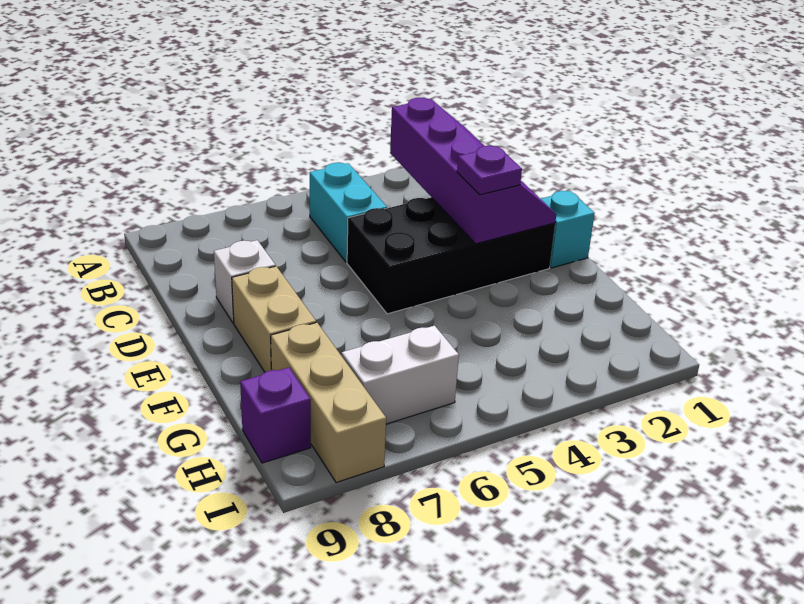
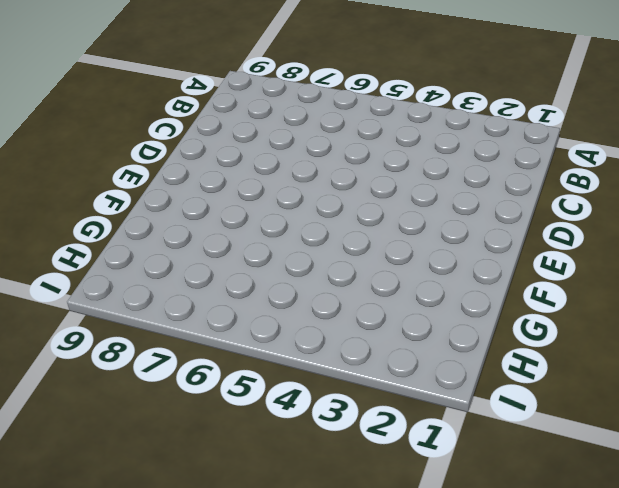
none -> cyan 1x2 brick [310,163,387,262]
none -> black 2x4 brick [347,197,555,314]

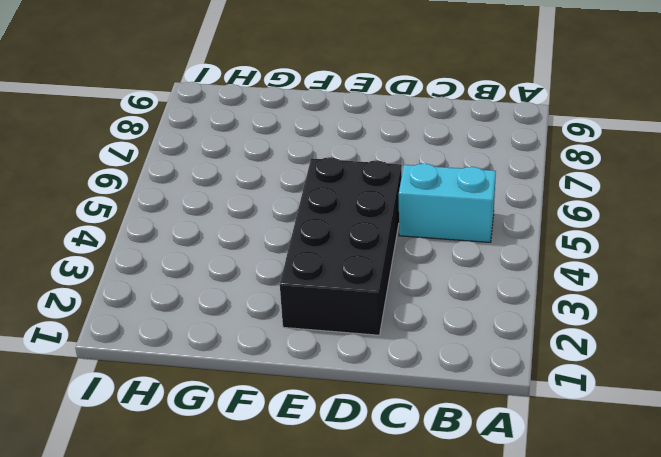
none -> white 1x1 brick [214,240,275,323]
none -> cyan 1x1 brick [541,191,595,268]

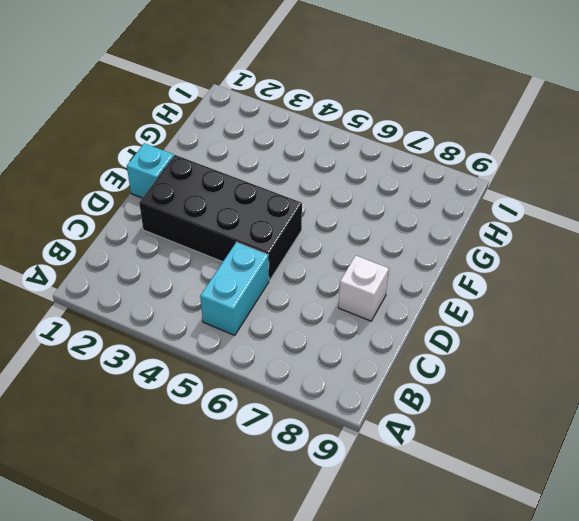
none -> tan 1x2 brick [232,266,316,372]
none -> tan 1x3 brick [271,323,386,483]

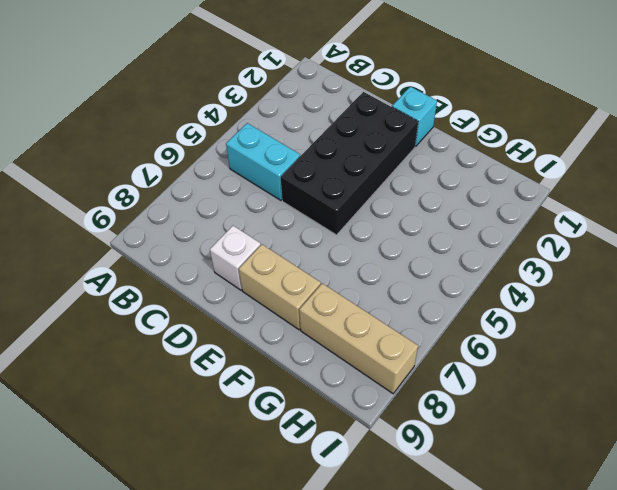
none -> white 1x2 brick [342,326,459,424]
none -> purple 1x1 brick [240,367,311,463]

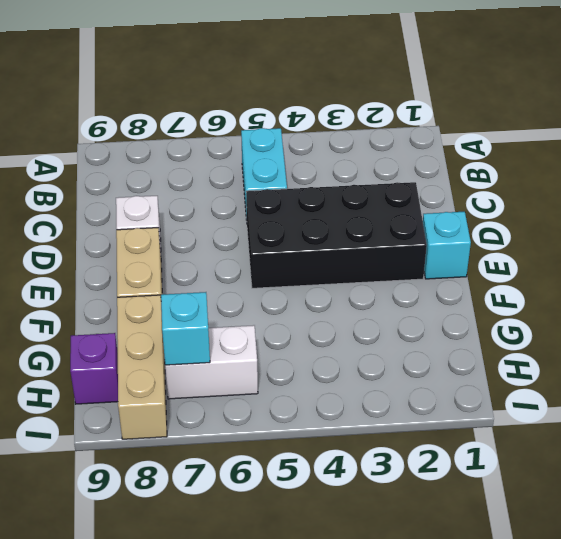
cyan 1x1 brick [161,292,210,365] -> none
none -> purple 2x4 slope [390,98,556,244]
none -> purple 1x1 plate [457,146,522,195]

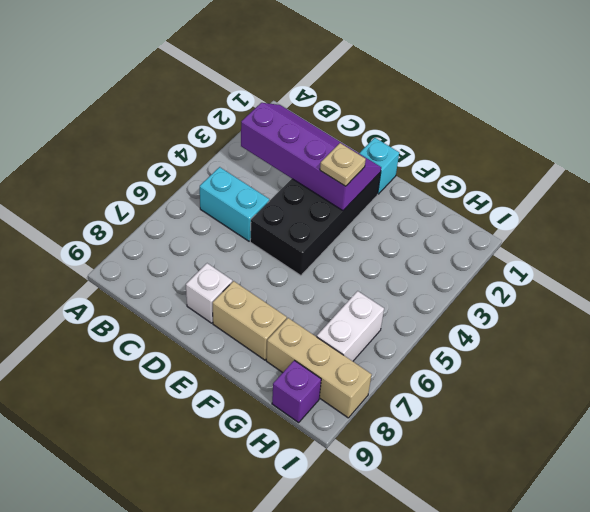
tan 1x1 plate [320,143,366,186] -> purple 1x1 plate [457,146,522,195]

